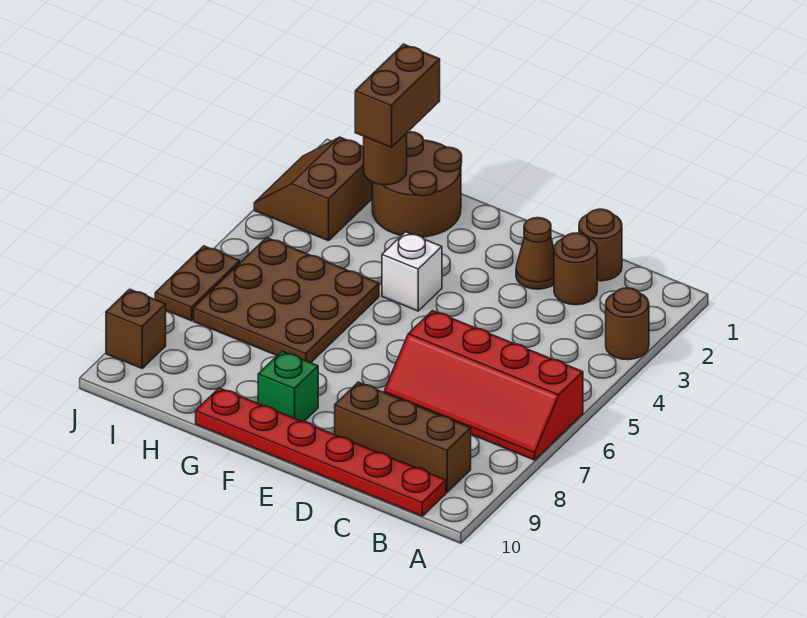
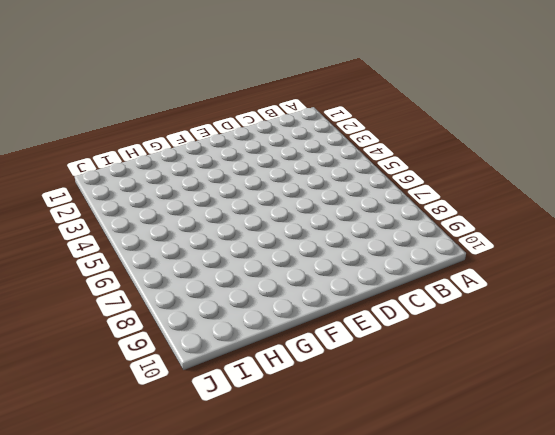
none -> brown 1x1 round brick [606,288,649,360]
none -> red 2x4 slope [384,311,583,460]
none -> brown 1x3 brick [335,382,471,492]

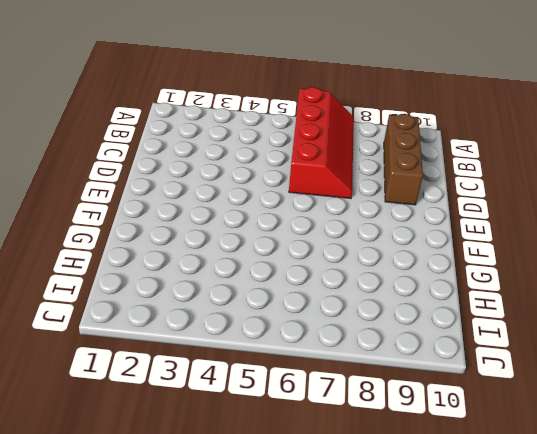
none -> brown 1x1 round brick [606,288,649,360]
none -> red 1x6 plate [196,388,446,516]
none -> brown 1x1 round brick [579,209,622,281]

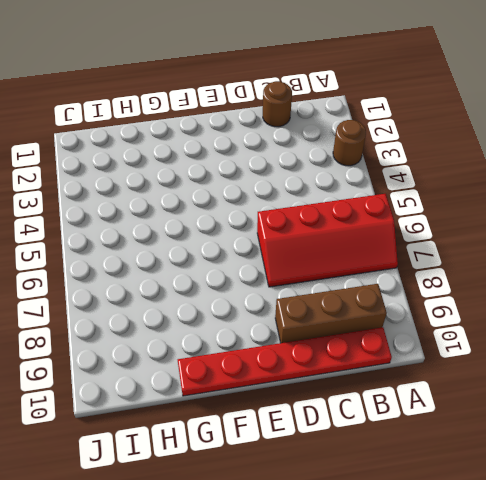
none -> brown 1x1 round brick [554,233,597,305]
none -> brown 1x1 cone [516,218,554,289]
none -> white 1x1 brick [382,232,442,311]

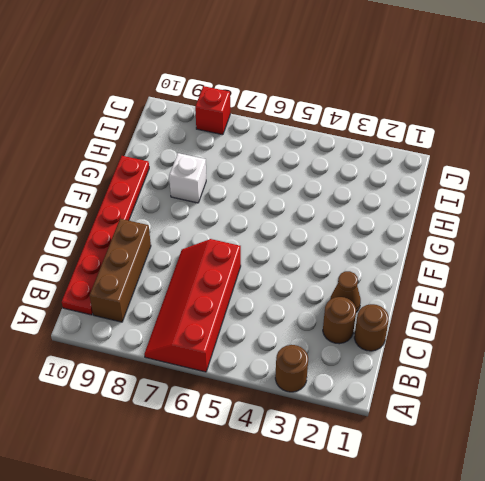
white 1x1 brick [169,153,206,203] -> white 1x1 brick moved to [382,232,442,311]
red 1x1 brick [195,86,230,135] -> none
none -> green 1x1 brick [258,351,318,422]
none -> brown 2x2 round brick [372,132,462,237]
none -> brown 3x3 plate [194,238,379,363]

